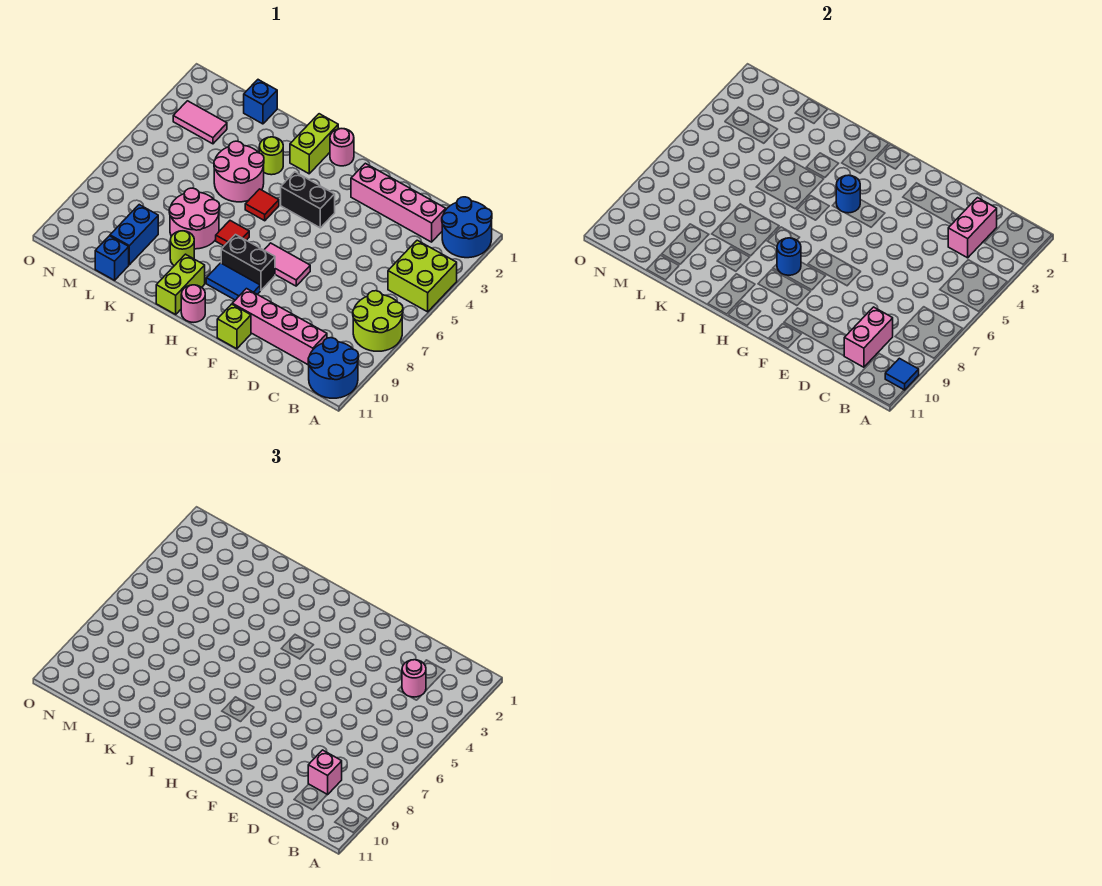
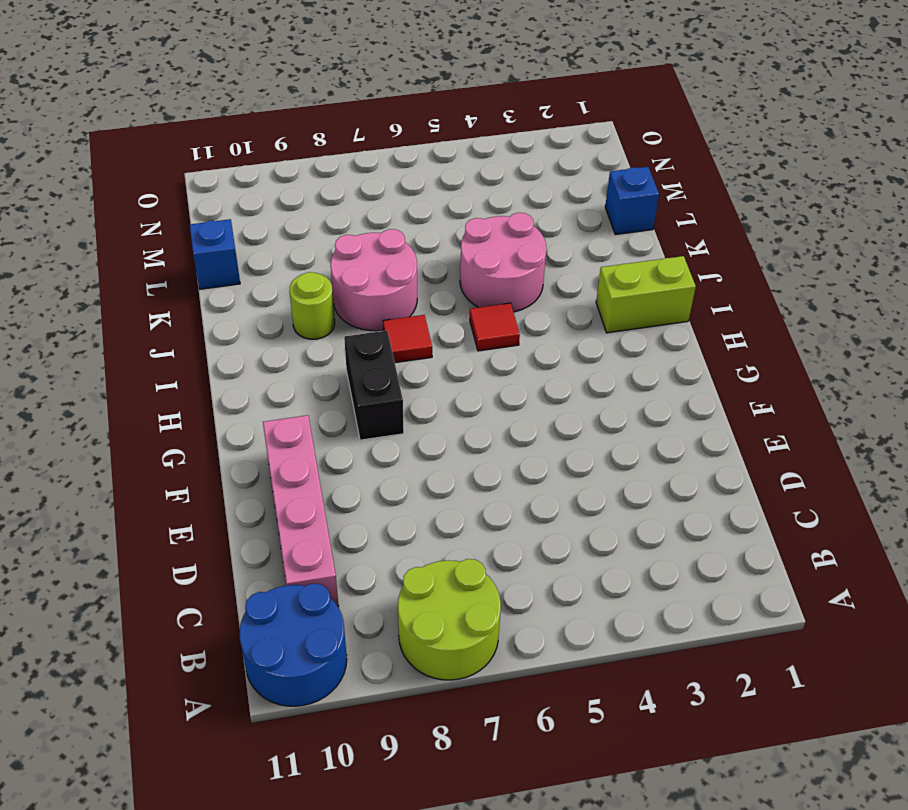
none -> blue 2x2 round brick [442,197,492,258]
none -> lime 2x2 brick [388,240,457,312]
none -> pink 1x4 brick [351,163,446,242]
none -> pink 1x2 tile [264,243,310,286]

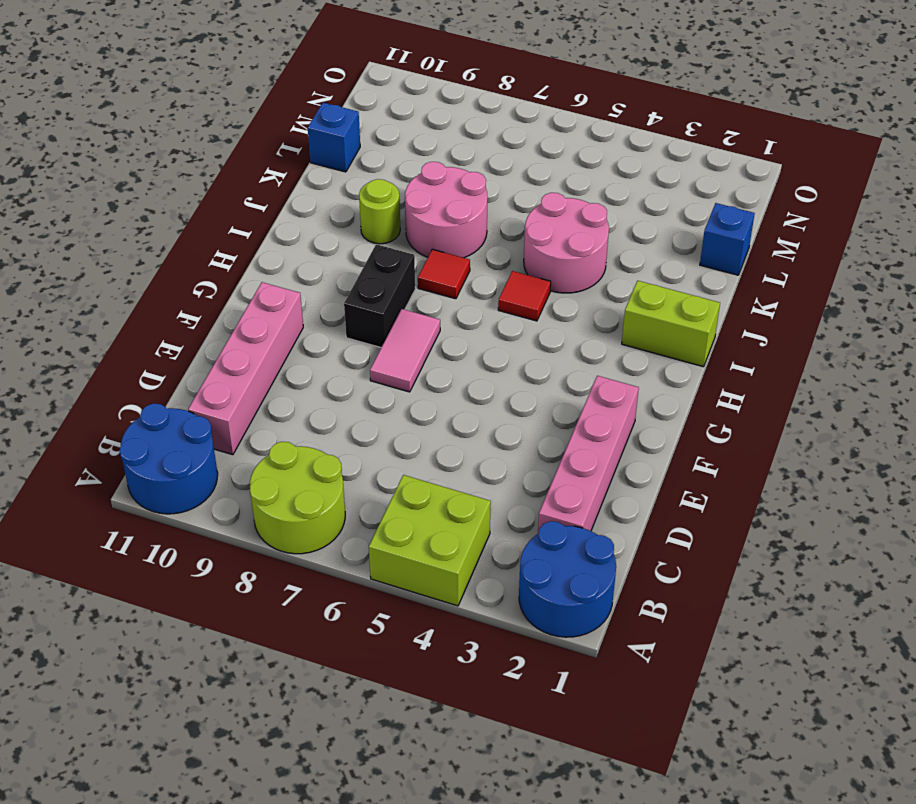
none -> lime 1x1 brick [217,304,251,349]
none -> black 1x2 brick [281,172,335,228]
none -> blue 1x2 tile [206,263,260,300]
none -> pink 1x1 round brick [330,129,354,166]

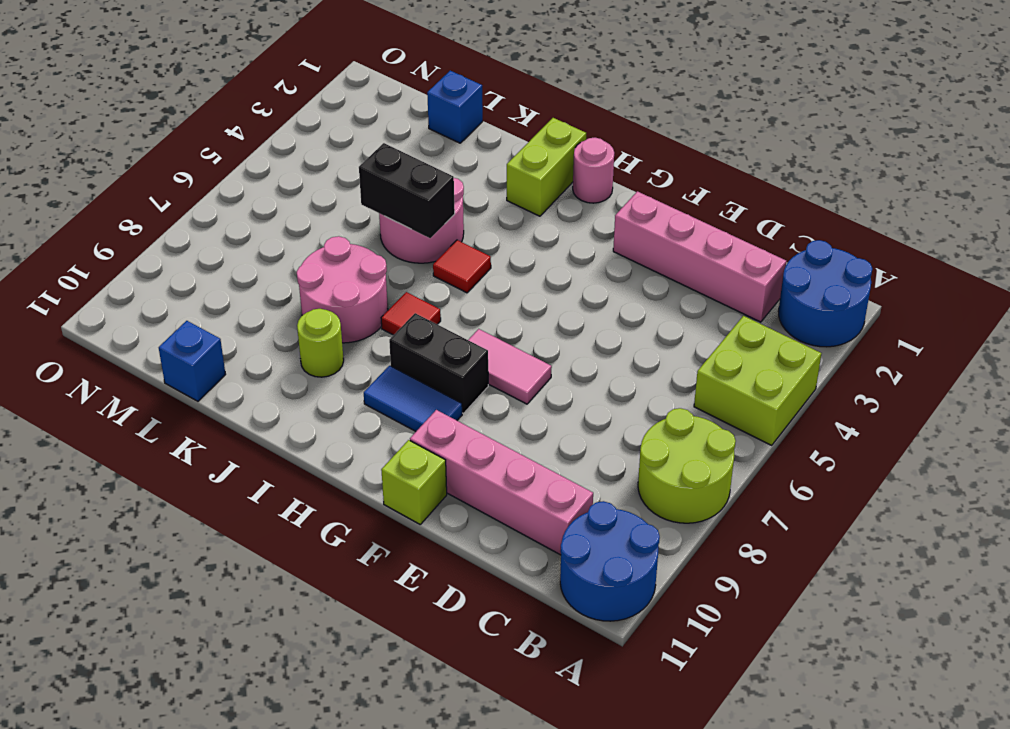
black 1x2 brick [359,143,455,238] -> black 1x2 brick moved to [281,172,335,228]
none -> pink 1x1 round brick [181,285,205,322]
none -> lime 1x2 brick [156,254,205,314]
none -> lime 1x1 round brick [259,137,283,175]
none -> blue 1x2 brick [110,205,158,265]

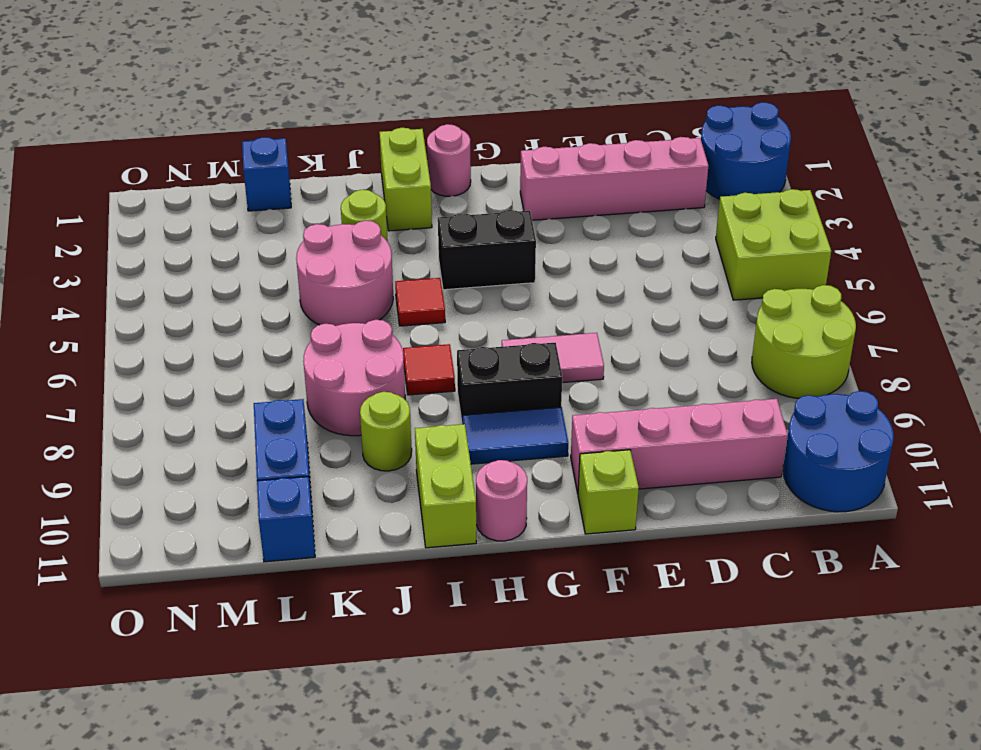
none -> pink 1x2 tile [173,101,227,144]
none -> blue 1x1 tile [885,358,919,390]
none -> pink 1x2 brick [948,198,997,258]
none -> pink 1x2 brick [844,307,893,367]

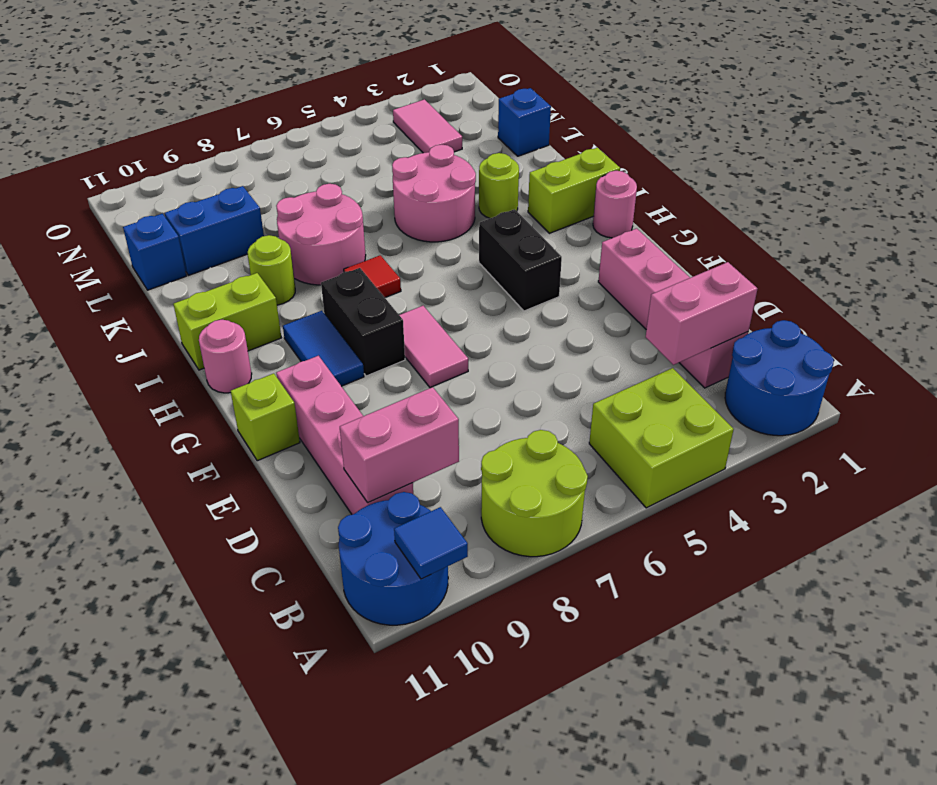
none -> red 1x1 tile [245,189,279,221]
none -> blue 1x1 round brick [836,175,860,213]
none -> blue 1x1 round brick [777,238,801,275]
none -> pink 1x1 round brick [402,660,426,697]

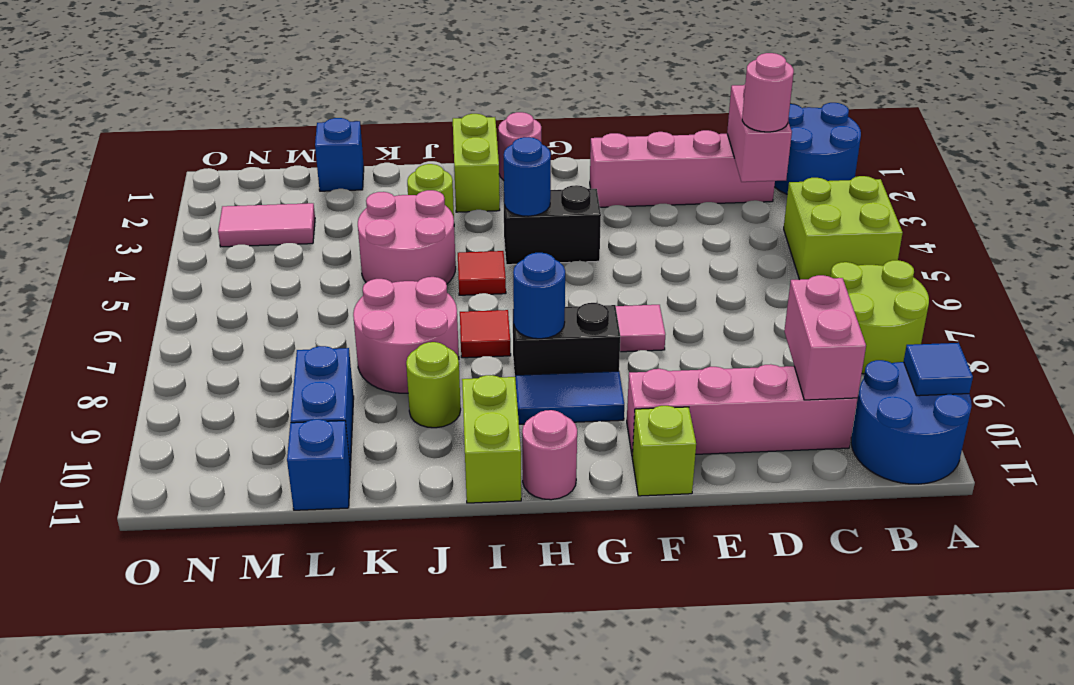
none -> pink 1x1 brick [308,750,342,795]

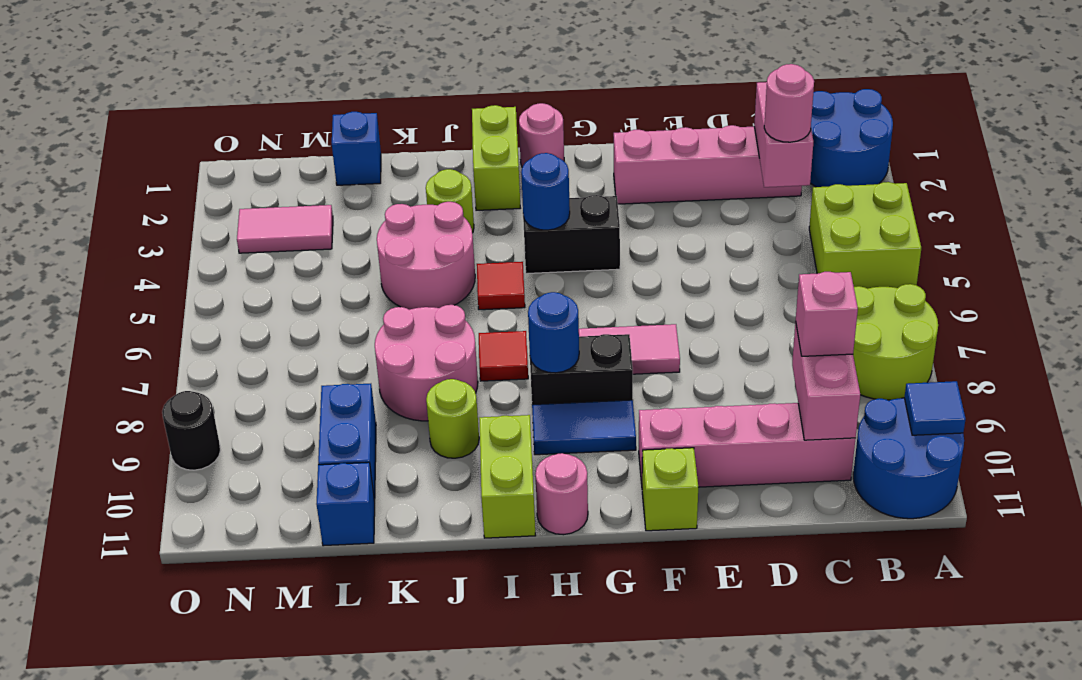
black 1x1 round brick [162,391,221,470] -> none

